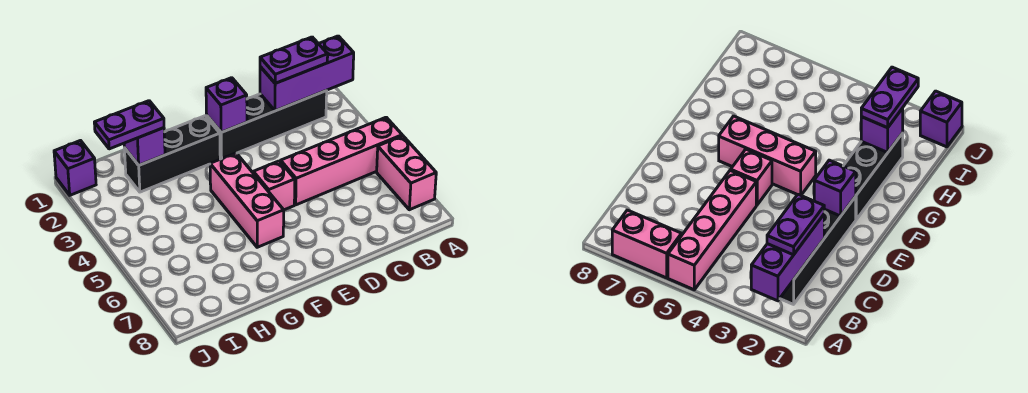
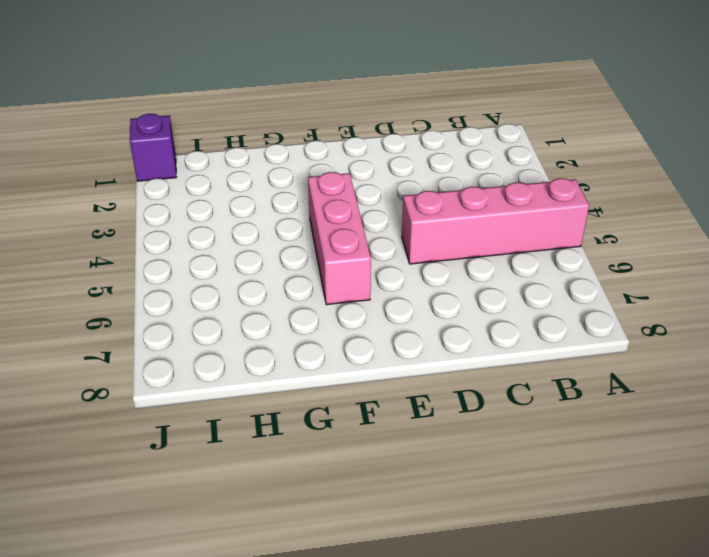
none -> pink 1x2 brick [377,136,436,210]
none -> black 1x4 brick [207,91,327,159]
none -> pink 1x1 brick [253,161,295,210]

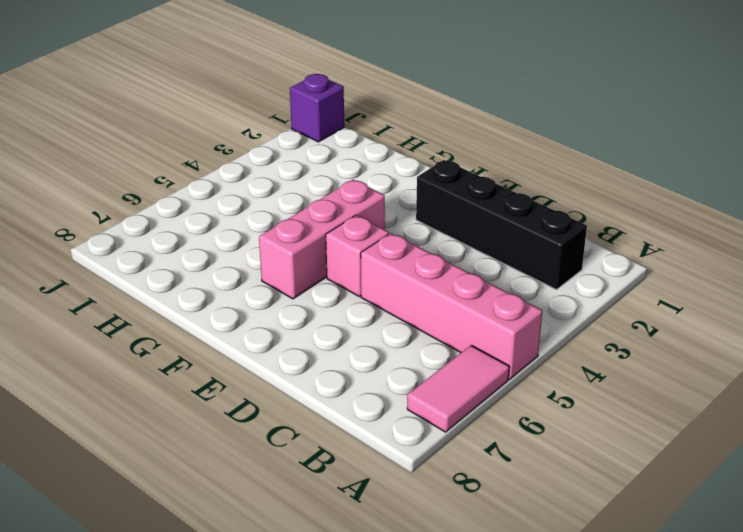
pink 1x2 tile [407,345,509,432] -> pink 1x2 brick [377,136,436,210]
none -> black 1x3 brick [124,116,220,192]
none -> purple 1x3 brick [260,36,354,111]
none -> purple 1x1 brick [206,78,247,132]

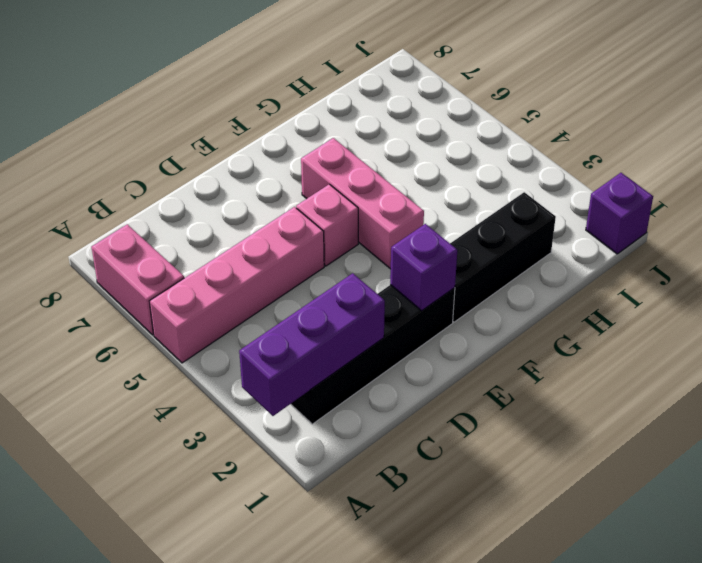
none -> purple 1x1 brick [124,128,165,165]
none -> purple 1x2 plate [260,37,328,83]
none -> purple 1x2 plate [94,101,164,149]

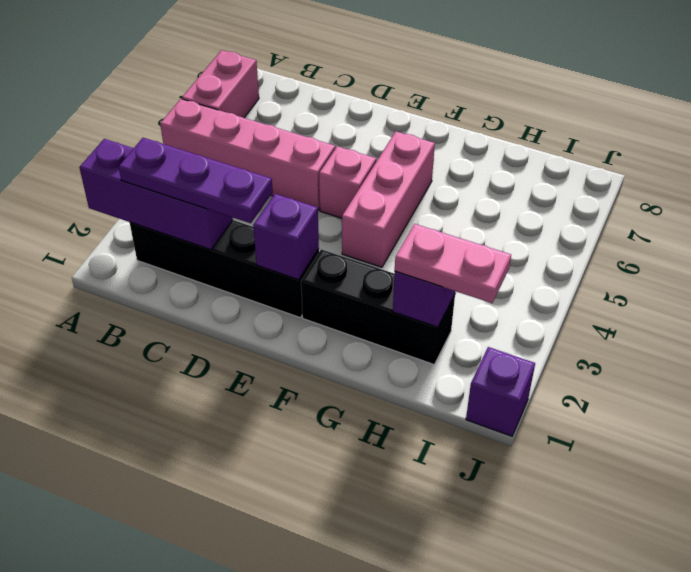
purple 1x3 plate [119,138,273,223] -> purple 1x2 plate [260,37,328,83]
pink 1x2 plate [395,224,511,303] -> purple 1x2 plate [94,101,164,149]

